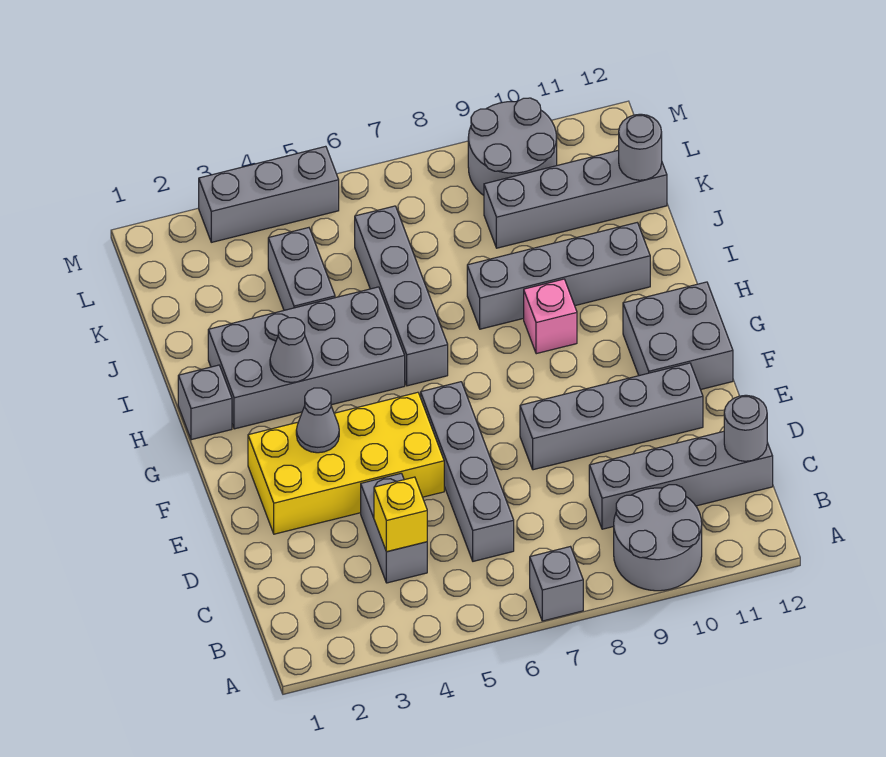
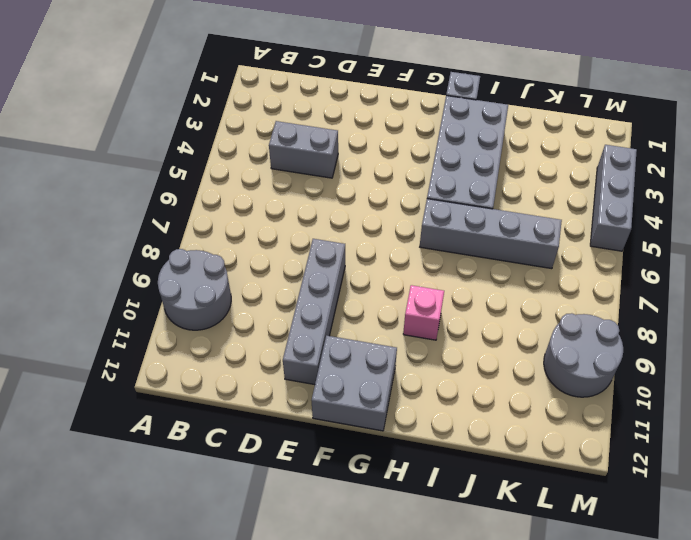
none -> grey 1x1 brick [530,547,583,621]
none -> grey 1x4 brick [421,382,514,561]
none -> grey 1x4 brick [589,431,773,529]

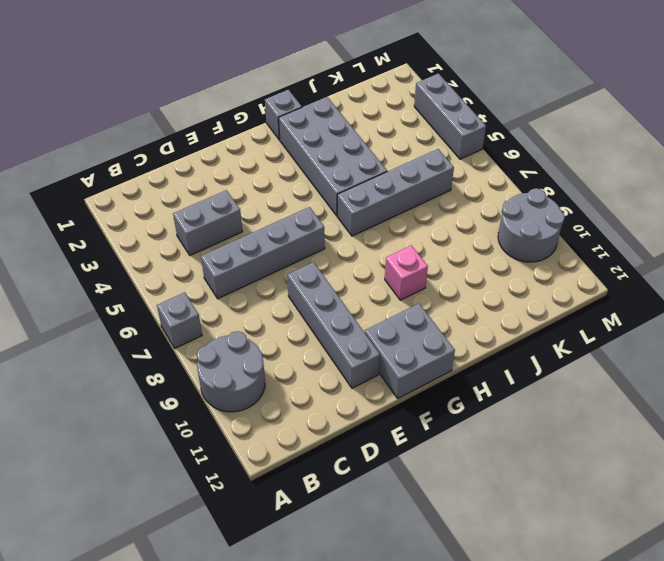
none -> grey 1x4 brick [589,431,773,529]
none -> yellow 2x4 brick [248,392,444,534]
none -> grey 1x4 brick [467,223,650,329]

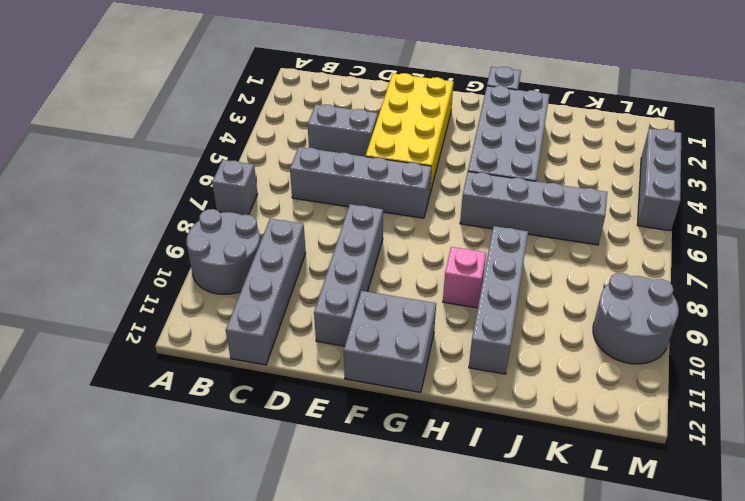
none -> grey 1x2 brick [268,228,335,310]
none -> grey 1x4 brick [484,150,667,248]
none -> yellow 1x1 brick [374,477,427,552]

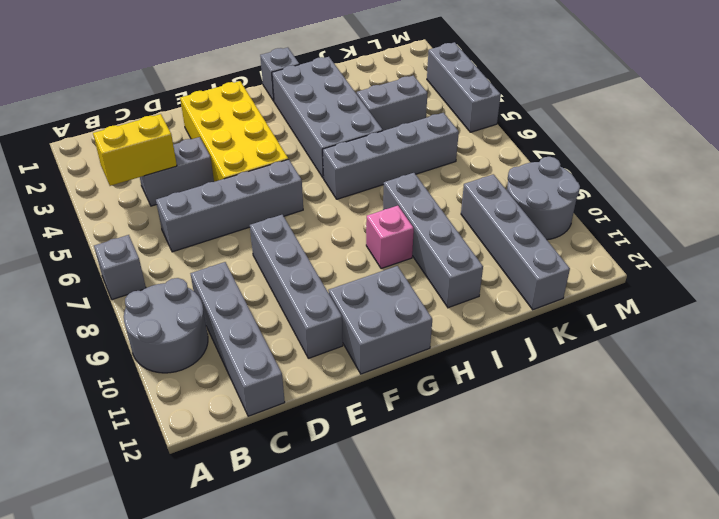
yellow 1x2 brick [93,114,177,186] -> yellow 1x1 brick [374,477,427,552]
none -> grey 1x1 round brick [724,395,767,461]
none -> grey 1x1 cone [296,388,339,453]
none -> grey 1x1 cone [270,318,313,382]

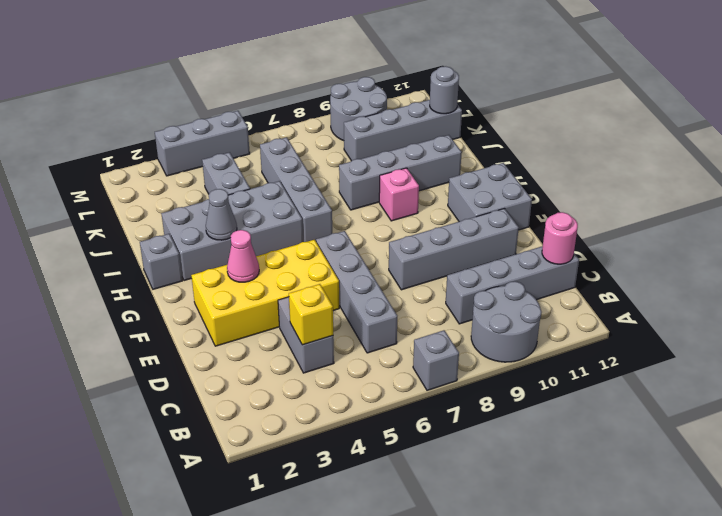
pink 1x1 round brick [542,212,578,264] -> grey 1x1 round brick [724,395,767,461]
pink 1x1 cone [227,230,259,282] -> grey 1x1 cone [296,388,339,453]

